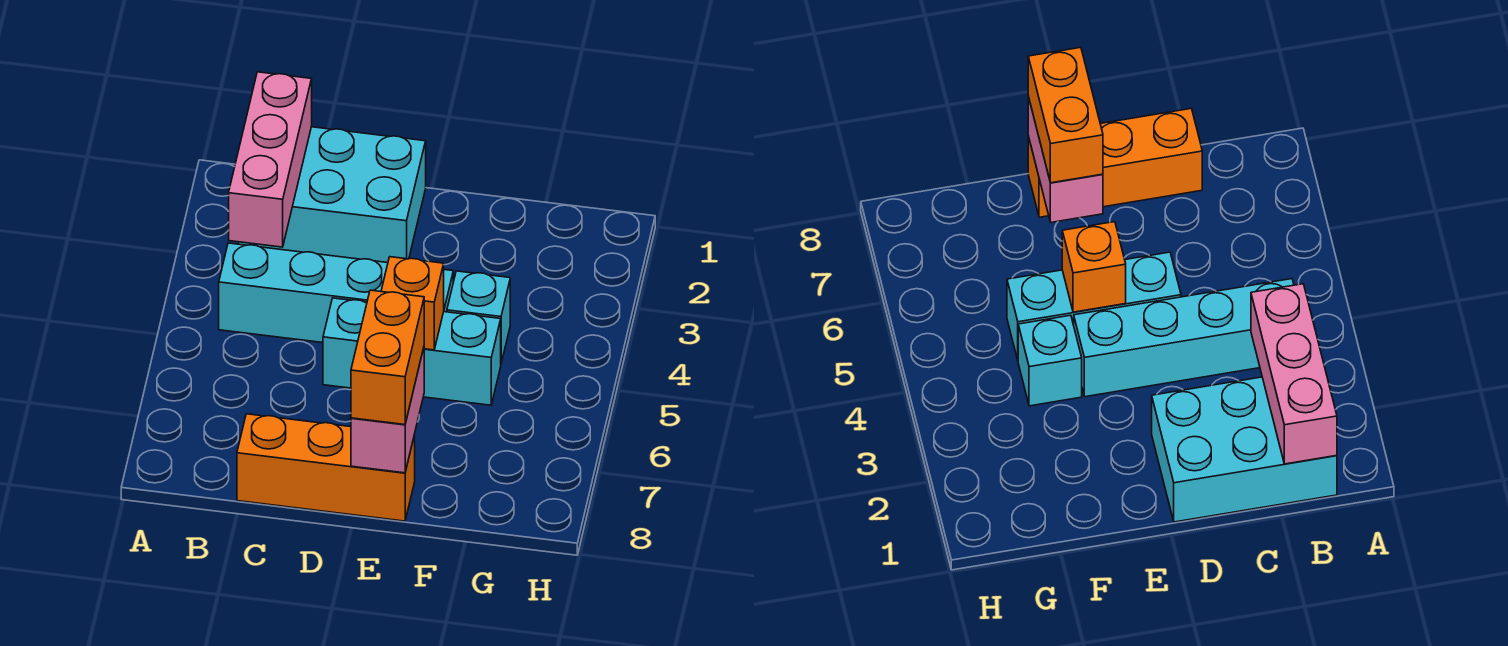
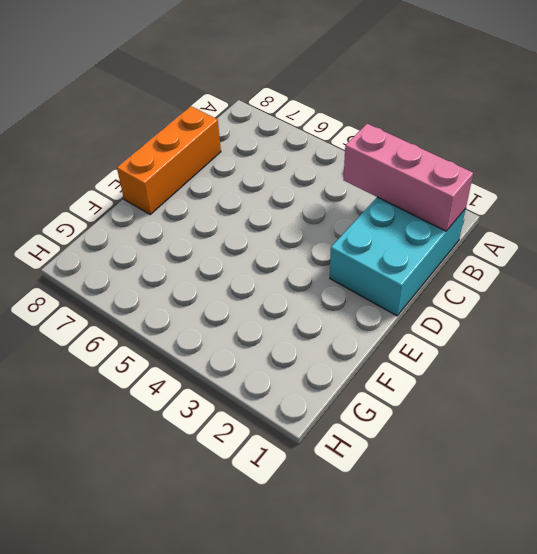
none -> cyan 1x4 brick [219,243,453,343]
none -> cyan 1x3 brick [323,298,501,405]

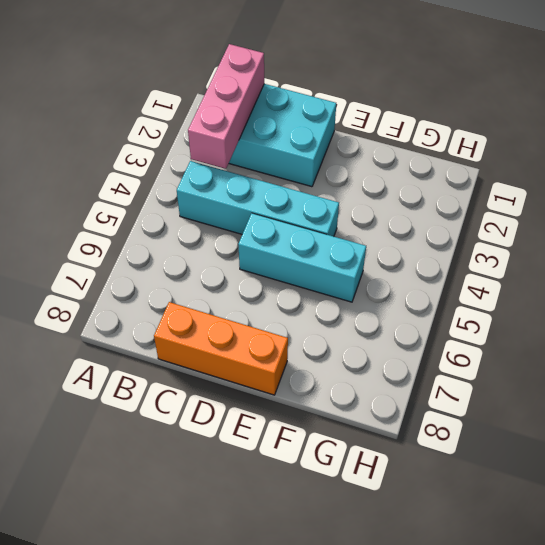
none -> cyan 1x1 brick [447,271,510,363]
none -> orange 1x1 brick [381,257,444,350]

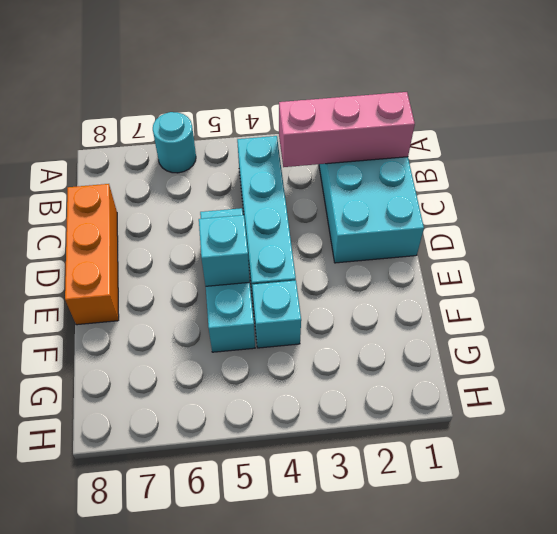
cyan 1x1 round brick [153,112,196,173] -> none
cyan 1x1 brick [199,215,250,286] -> orange 1x1 brick [381,257,444,350]
none -> pink 1x2 brick [351,348,424,473]
none -> orange 1x2 brick [351,290,424,425]

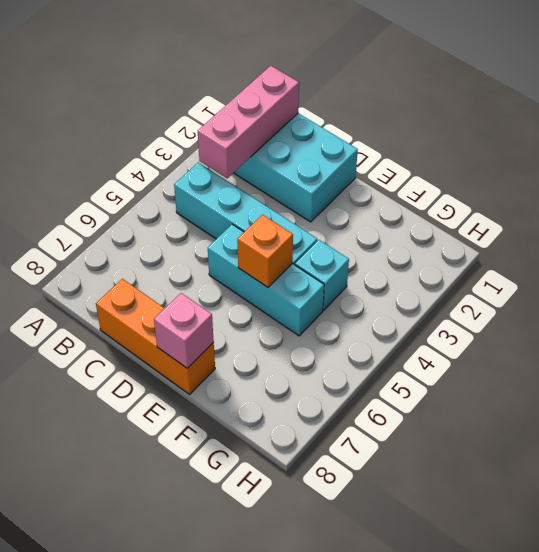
pink 1x1 brick [154,293,214,368] -> pink 1x2 brick [351,348,424,473]
none -> orange 1x2 brick [351,290,424,425]

